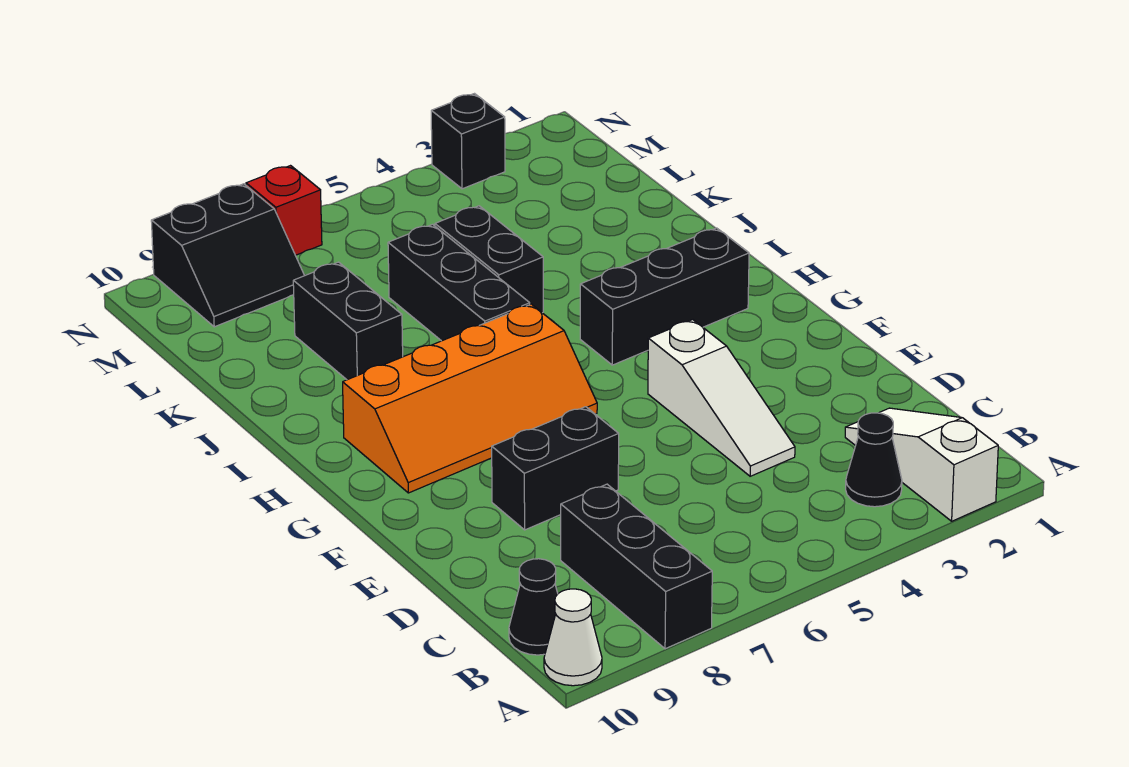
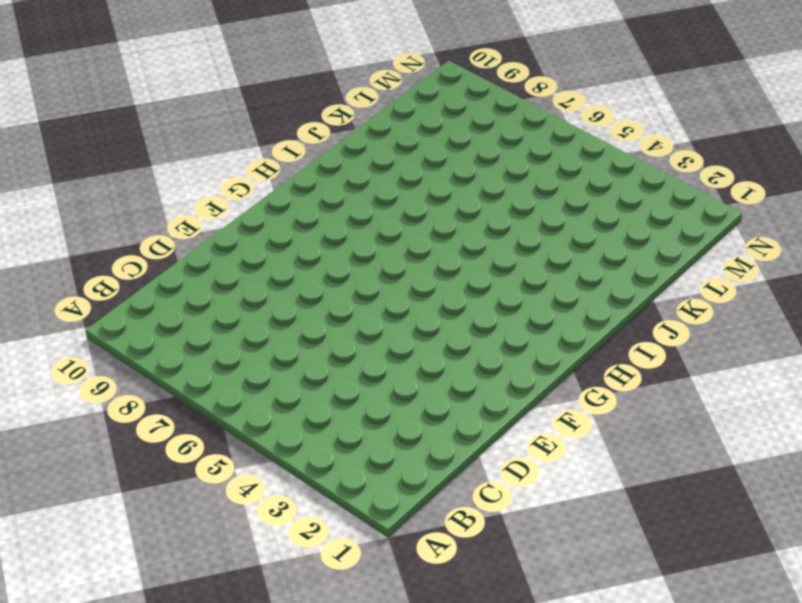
none -> white 1x3 slope [845,408,998,521]
none -> black 1x3 brick [561,484,712,649]
none -> white 1x1 cone [544,589,602,686]

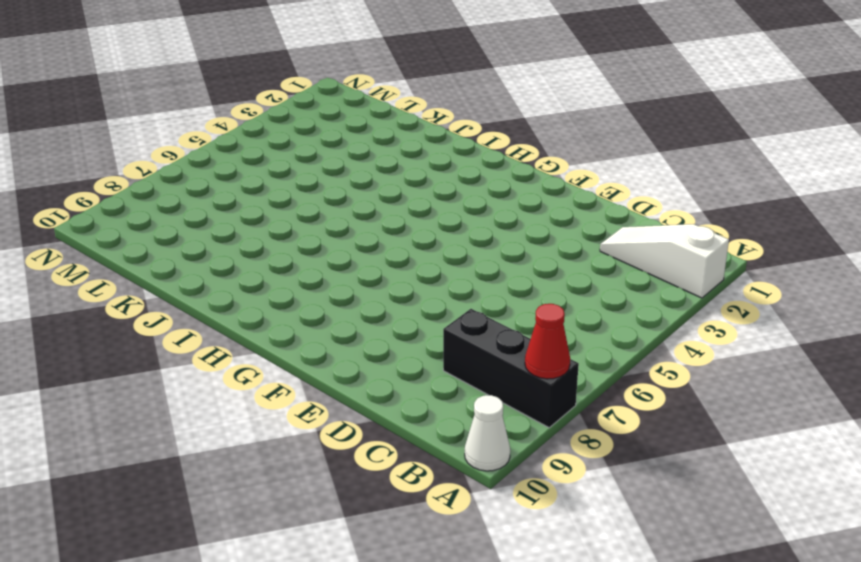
red 1x1 cone [525,304,570,379] -> none
none -> black 1x1 cone [846,413,902,507]
none -> black 1x1 cone [509,559,558,655]
none -> white 1x3 slope [648,320,795,476]

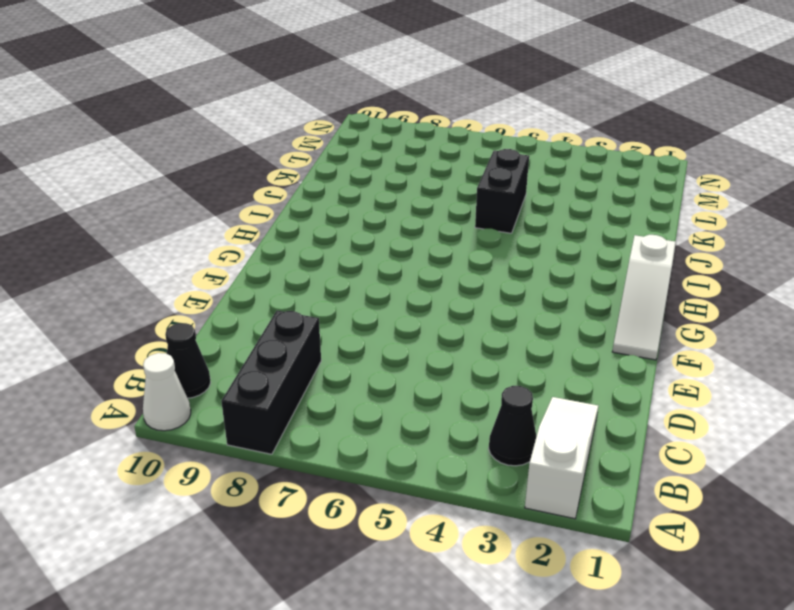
white 1x3 slope [612,235,676,360] -> white 1x3 slope moved to [648,320,795,476]
none -> black 1x2 brick [492,407,619,530]
none -> orange 2x4 slope [343,304,597,493]
none -> black 1x3 brick [580,228,749,365]

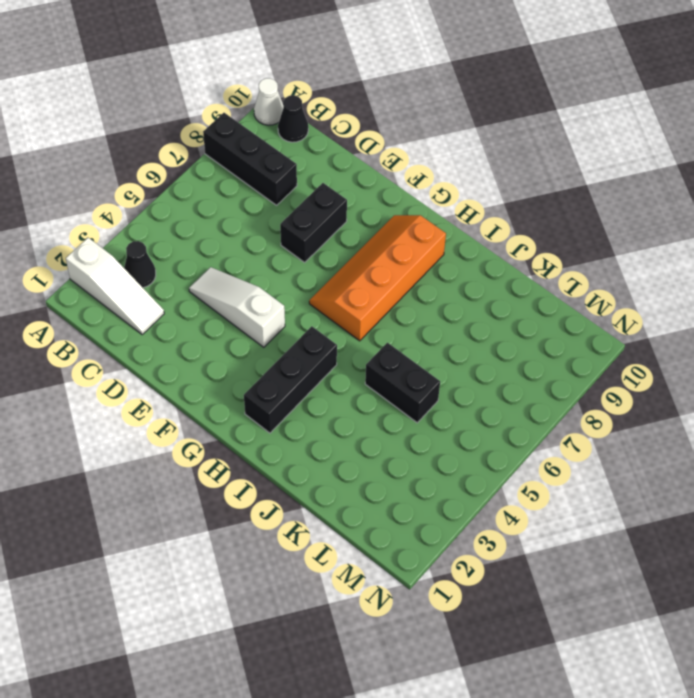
none -> black 1x3 brick [388,224,530,341]
none -> black 1x2 brick [293,262,403,380]
none -> black 2x2 slope [151,184,305,327]

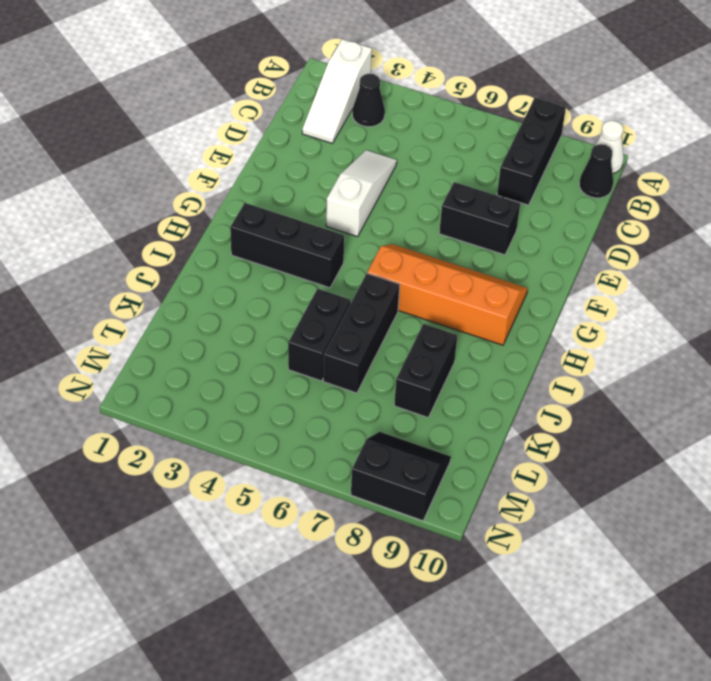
none -> black 1x1 brick [431,94,505,189]
none -> red 1x1 brick [246,166,322,255]

